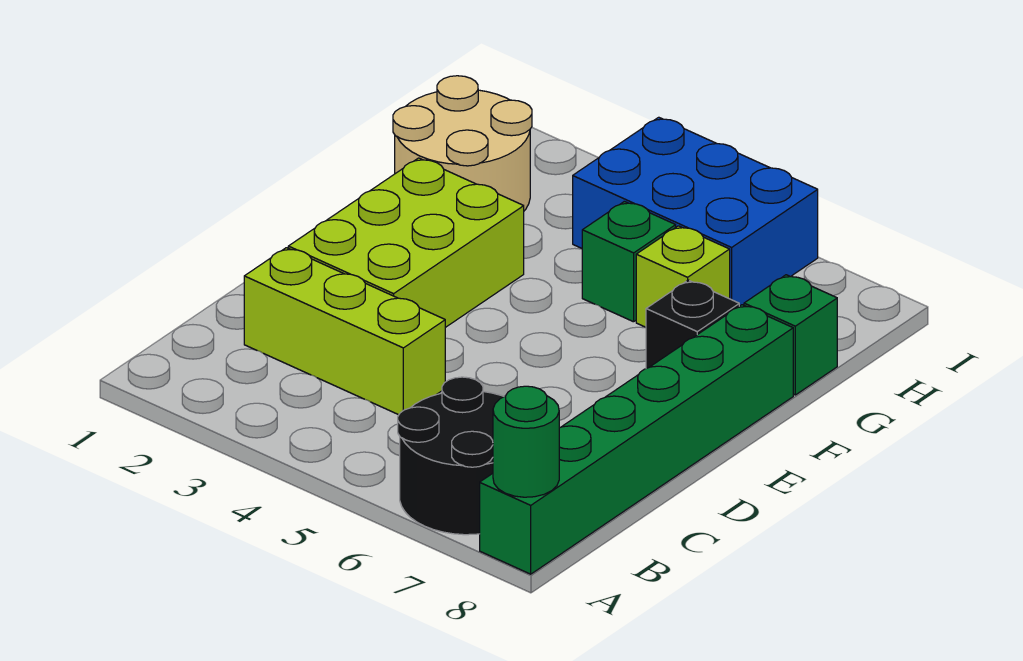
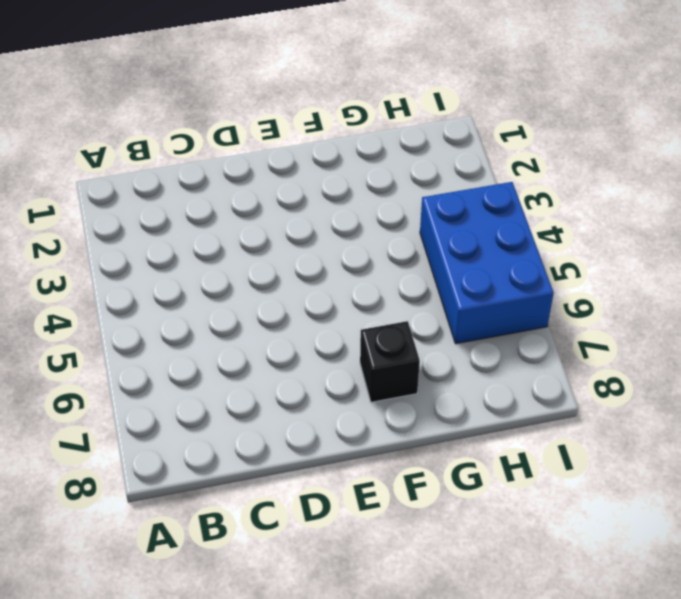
none -> black 2x2 round brick [398,377,504,535]
none -> green 1x6 brick [480,305,793,574]

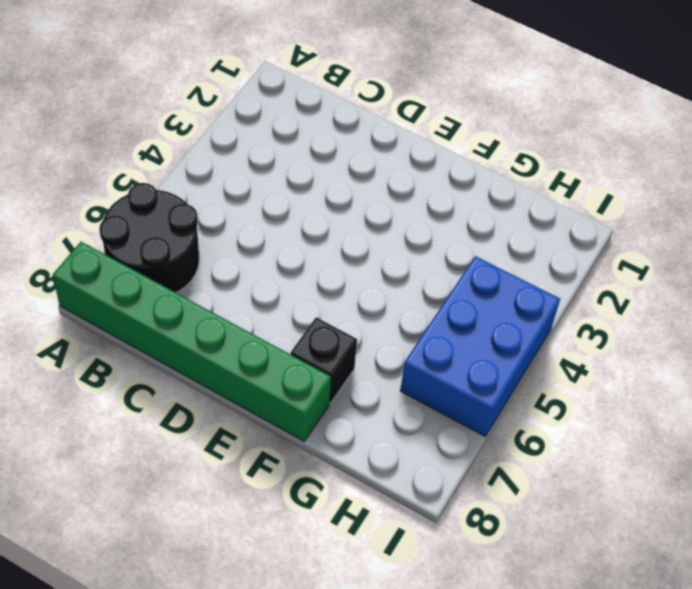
none -> lime 1x3 brick [244,248,445,415]
none -> lime 2x3 brick [288,158,524,328]

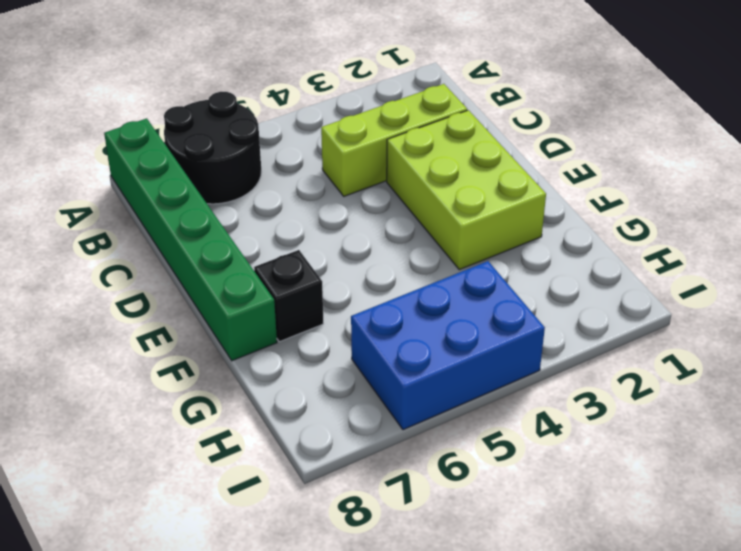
none -> tan 2x2 round brick [393,76,532,211]
none -> green 1x1 brick [582,201,676,322]

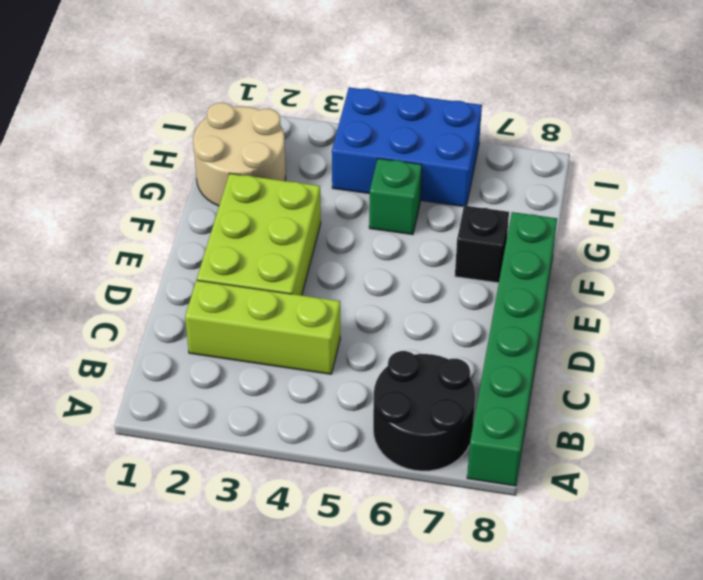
none -> lime 1x1 brick [636,226,730,327]
none -> green 1x1 brick [744,275,837,395]

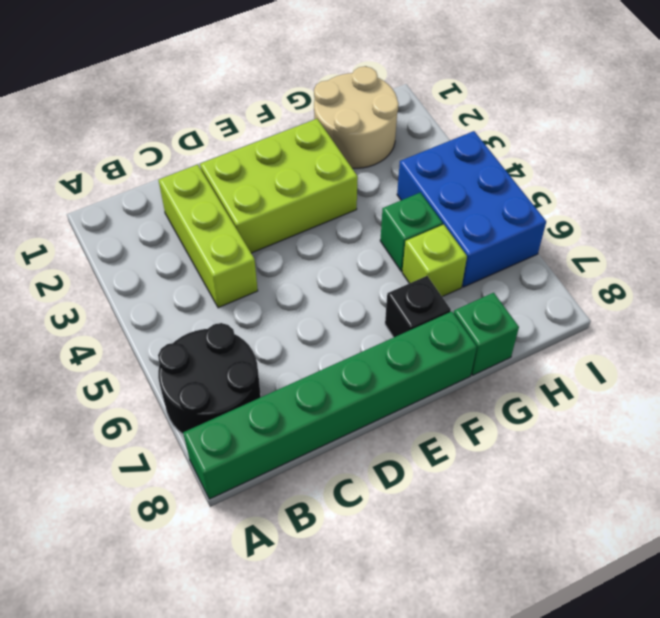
none -> green 1x1 round brick [493,386,559,497]

